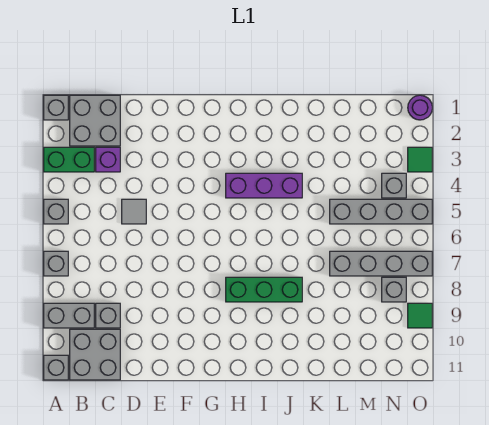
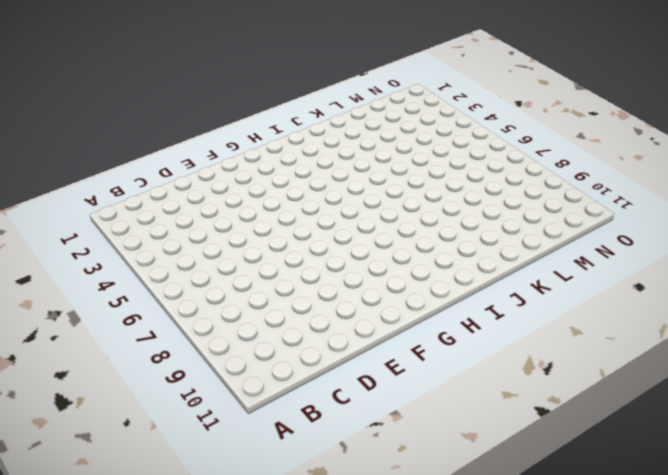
none -> grey 1x1 brick [44,95,68,120]
none -> green 1x2 brick [44,147,94,172]
none -> grey 1x1 brick [44,199,68,224]

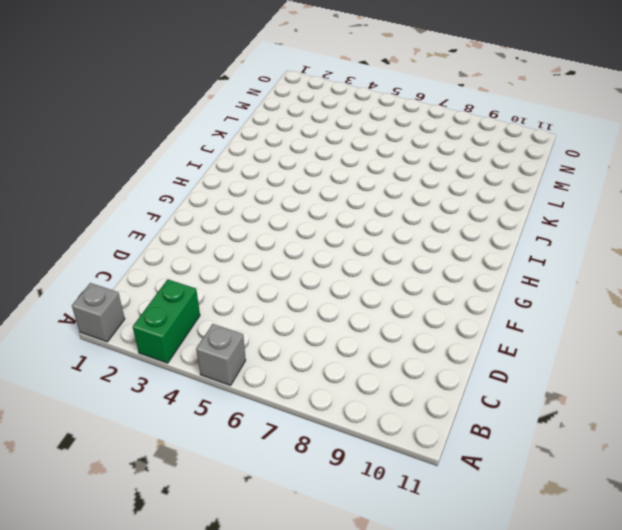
none -> grey 1x1 brick [44,251,68,276]
none -> grey 1x2 brick [44,303,94,328]
none -> grey 1x1 brick [44,355,68,380]

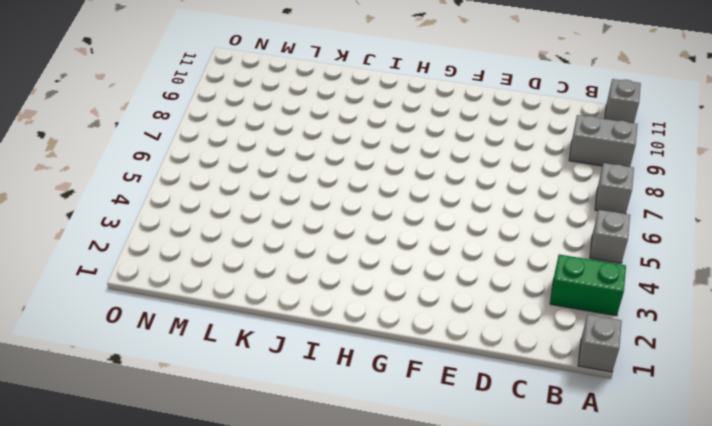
none -> grey 2x2 brick [70,95,120,146]
none -> grey 2x2 brick [70,329,120,380]
none -> purple 1x1 brick [96,147,120,172]

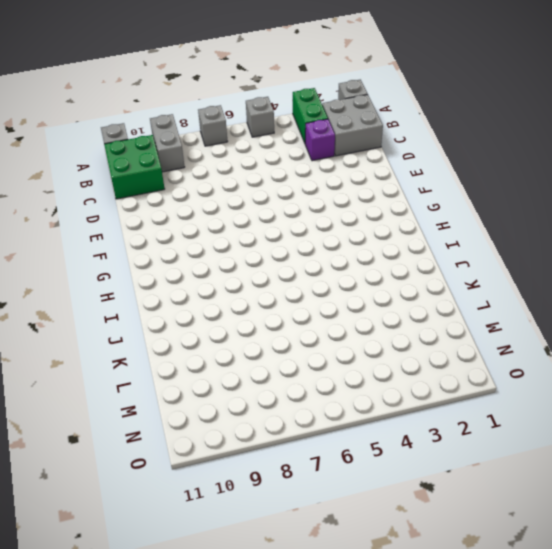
green 2x2 brick [104,135,165,199] -> grey 2x2 brick [70,329,120,380]
none -> grey 1x1 brick [96,303,120,328]
none -> grey 1x1 tile [122,199,146,224]
none -> purple 1x3 brick [226,173,302,198]

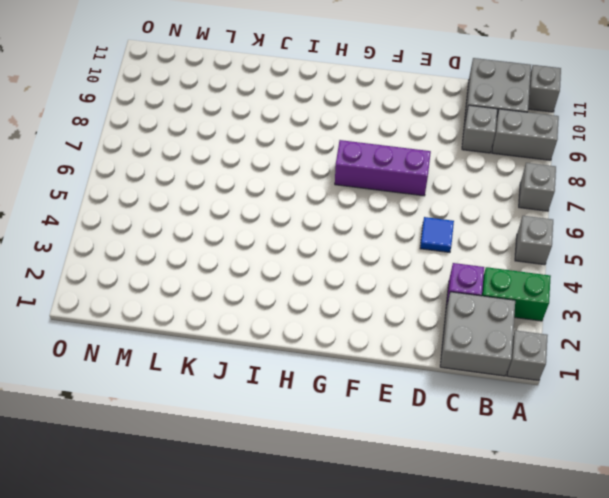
blue 1x1 tile [420,217,454,252] -> grey 1x1 tile [122,199,146,224]
purple 1x3 brick [335,140,431,196] -> purple 1x3 brick moved to [226,173,302,198]
none -> green 1x3 brick [226,277,302,302]
none -> grey 1x4 brick [330,199,432,224]
none -> grey 1x4 brick [330,251,432,276]

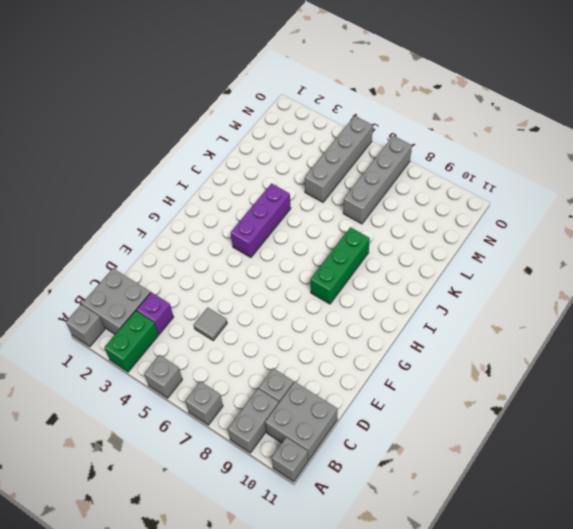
none -> grey 1x1 brick [382,173,406,198]
none -> grey 1x1 brick [382,277,406,302]
none -> purple 1x1 round brick [408,95,432,120]

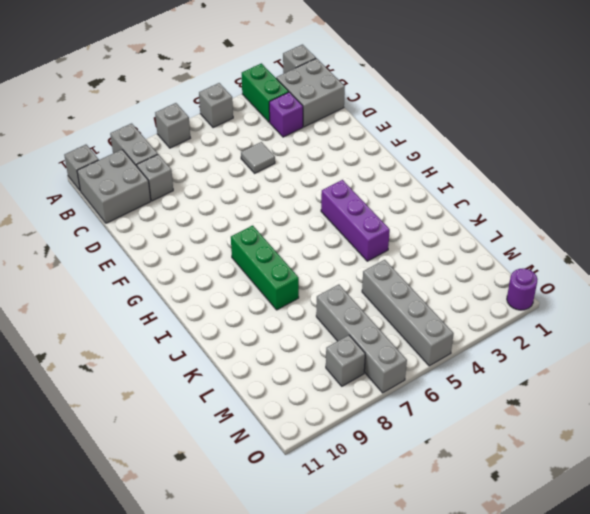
none -> grey 1x1 brick [382,173,406,198]
none -> green 1x1 tile [408,147,432,172]
none -> green 1x1 tile [408,303,432,328]

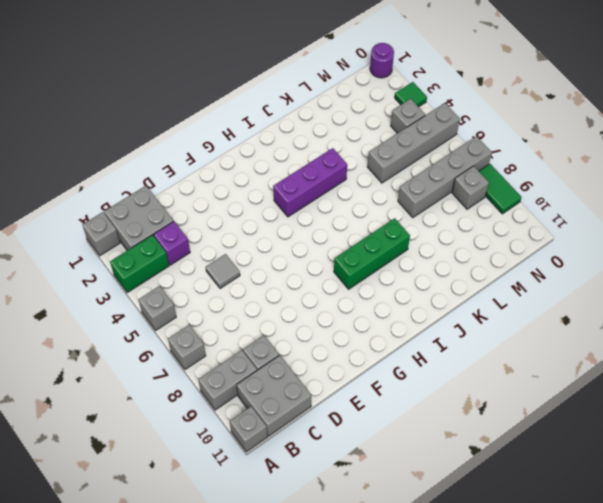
green 1x2 tile [479,164,521,214] -> green 1x1 tile [408,303,432,328]

